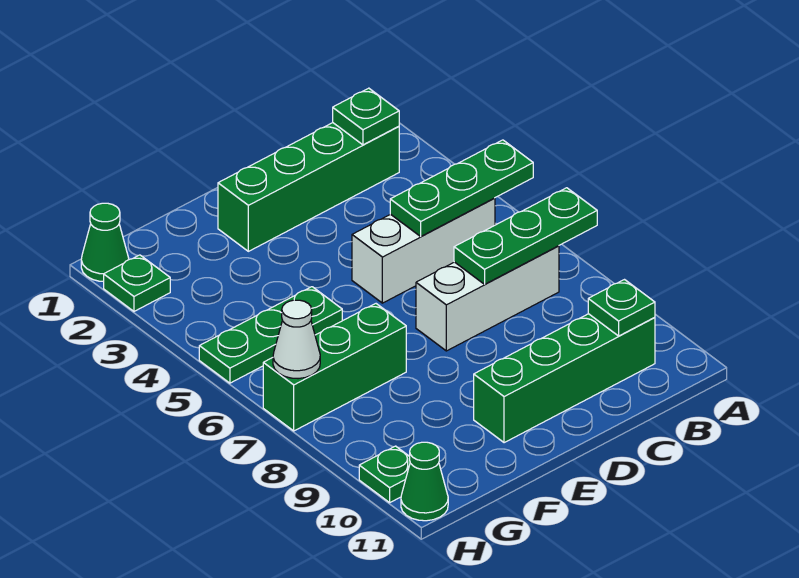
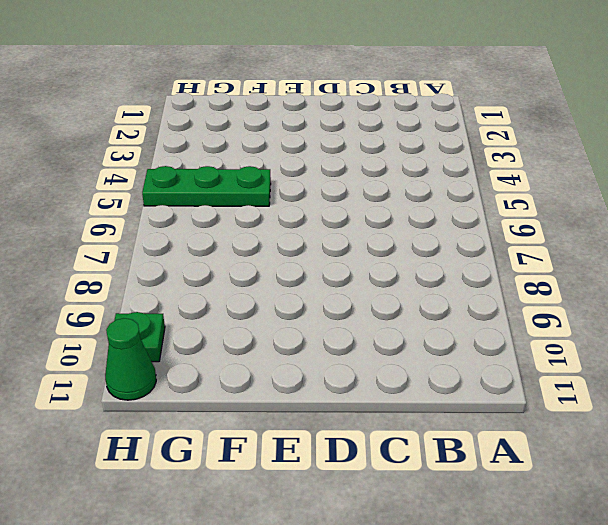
none -> green 1x4 brick [218,123,399,251]
none -> white 1x3 brick [352,198,495,303]
none -> white 1x3 brick [416,246,559,351]

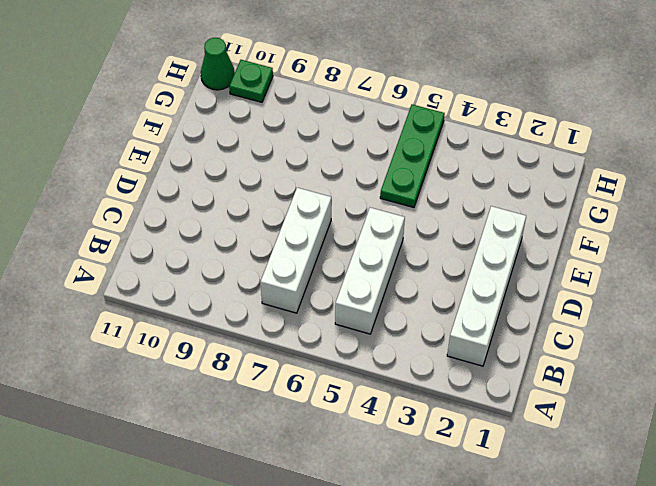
white 1x4 brick [447,206,526,366] -> green 1x4 brick [218,123,399,251]
none -> green 1x4 brick [474,314,655,443]
none -> green 1x3 brick [263,304,406,431]
none -> green 1x1 cone [81,203,129,282]

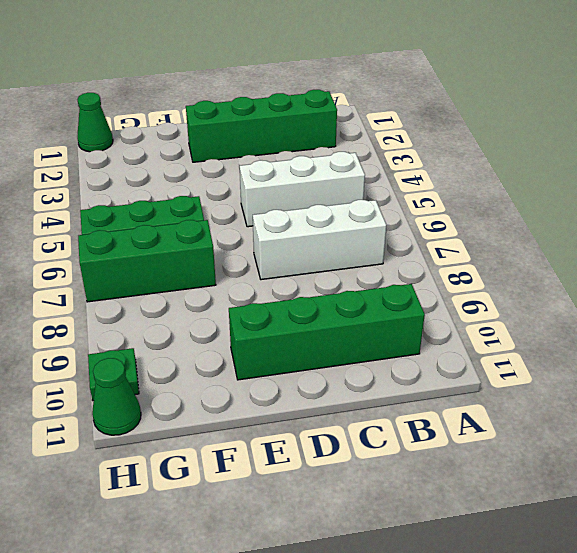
none -> green 1x1 plate [104,255,170,311]
none -> green 1x3 plate [390,140,533,236]
none -> green 1x3 plate [454,188,597,284]

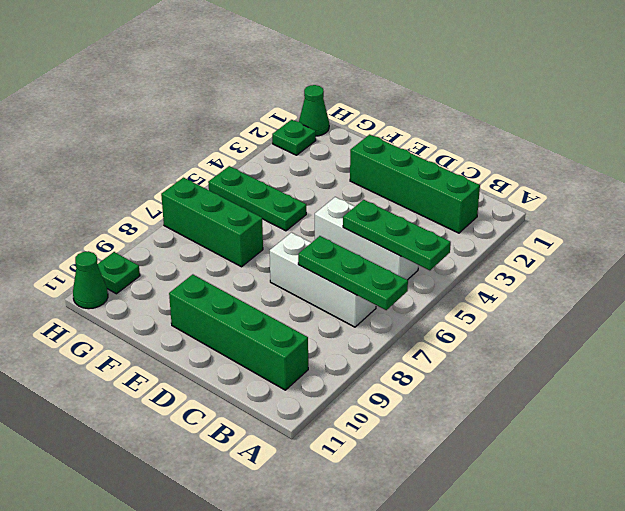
none -> green 1x1 plate [333,88,399,145]
none -> green 1x1 plate [588,280,655,336]
none -> white 1x1 cone [273,300,320,379]

